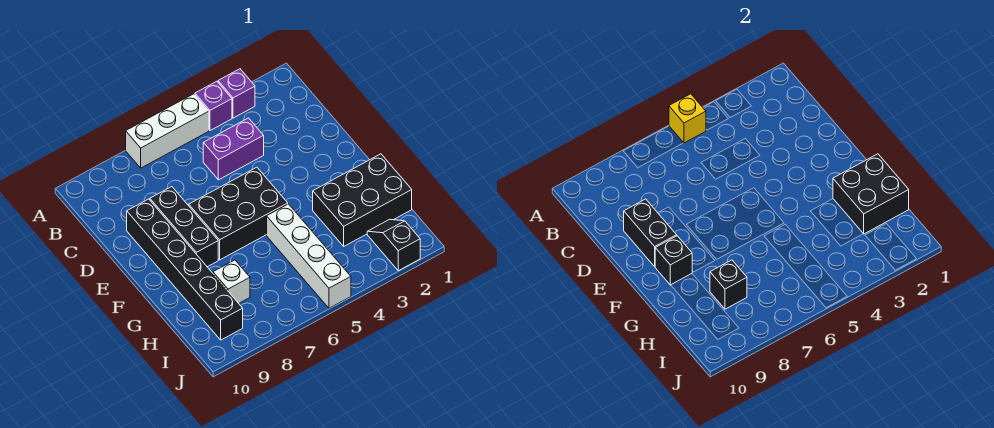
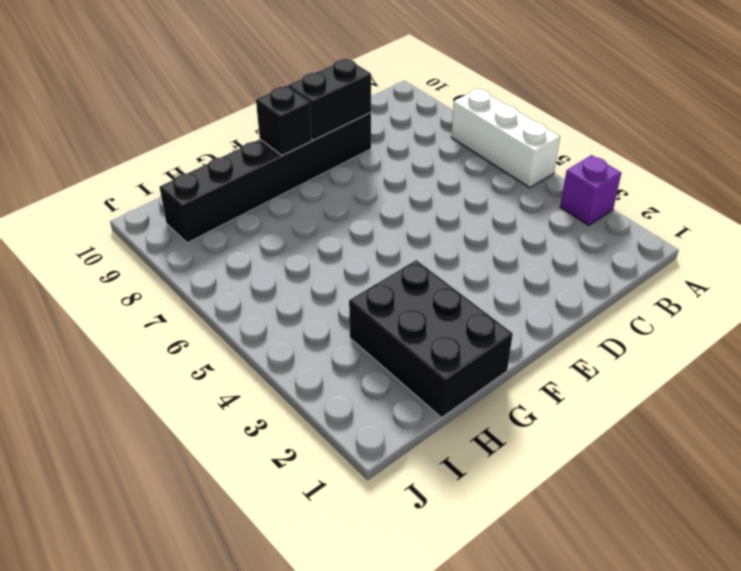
none -> purple 1x1 brick [195,81,232,131]
none -> purple 1x2 brick [203,118,264,180]
none -> black 1x3 brick [150,187,218,267]

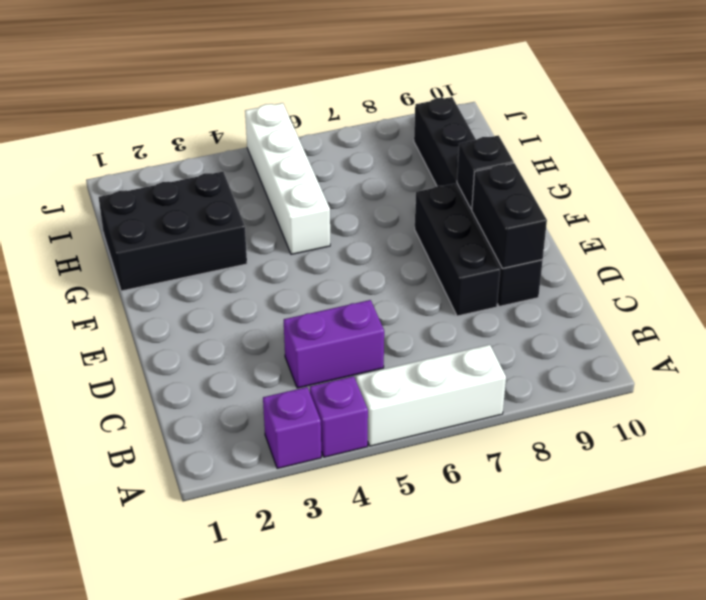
none -> black 2x3 brick [189,167,288,260]
none -> white 1x1 brick [213,260,250,303]
none -> black 1x2 slope [367,219,420,271]

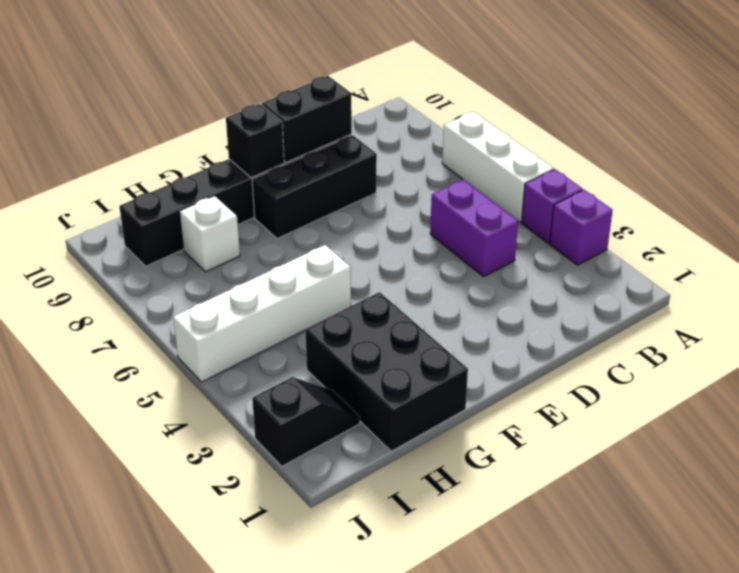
none -> black 2x3 brick [189,167,288,260]
none -> yellow 1x1 brick [669,94,706,143]
none -> black 2x2 brick [833,154,909,234]

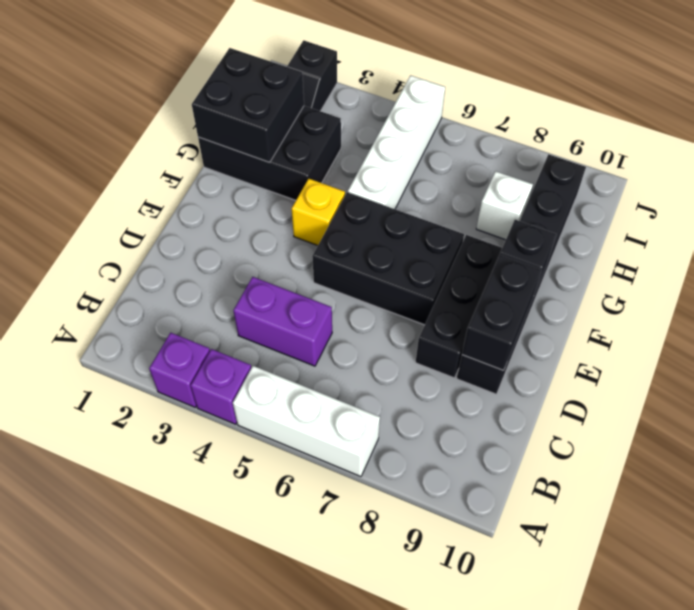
yellow 1x1 brick [292,179,345,245] -> yellow 1x1 brick moved to [669,94,706,143]
none -> black 1x1 brick [710,260,747,309]

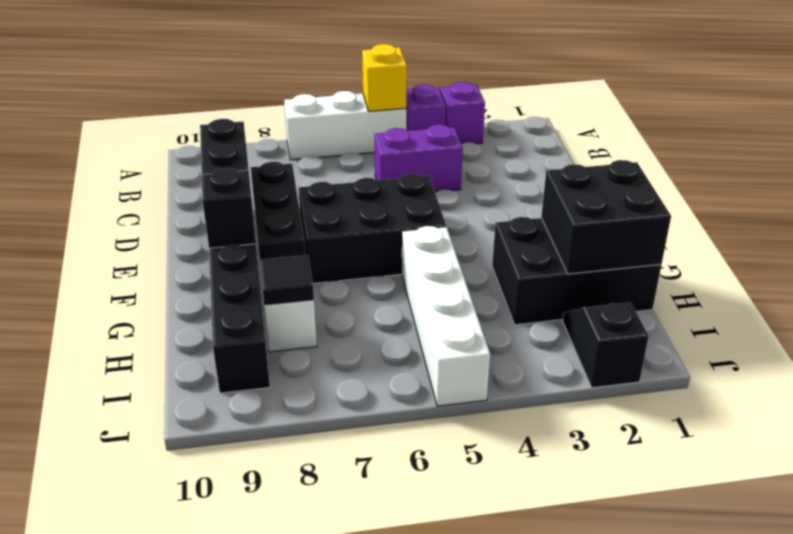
black 1x1 tile [260,255,314,306] -> black 1x1 brick [710,260,747,309]

